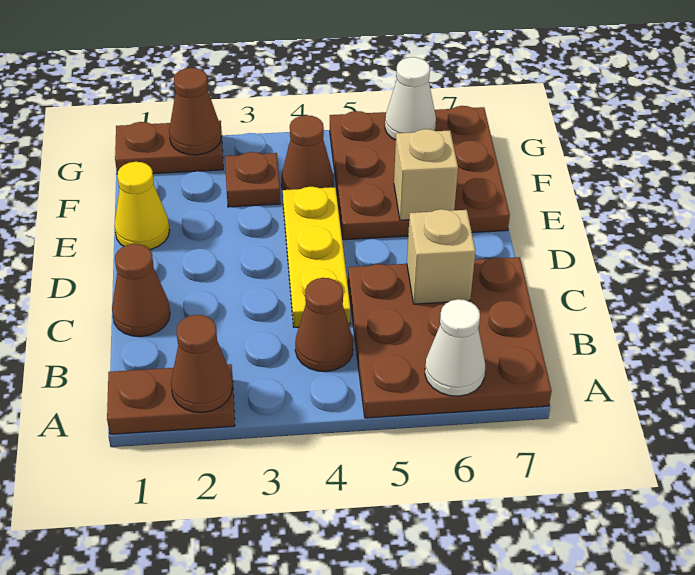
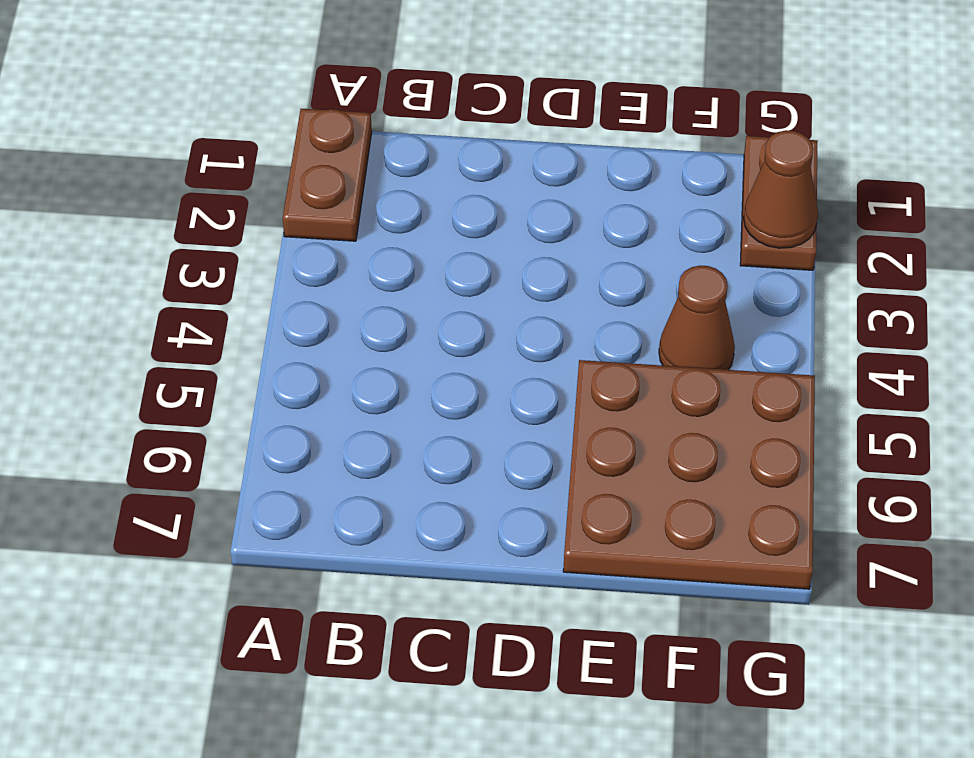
none -> brown 3x3 plate [348,257,552,418]
none -> brown 1x1 cone [295,278,353,372]
none -> brown 1x1 cone [112,244,170,337]

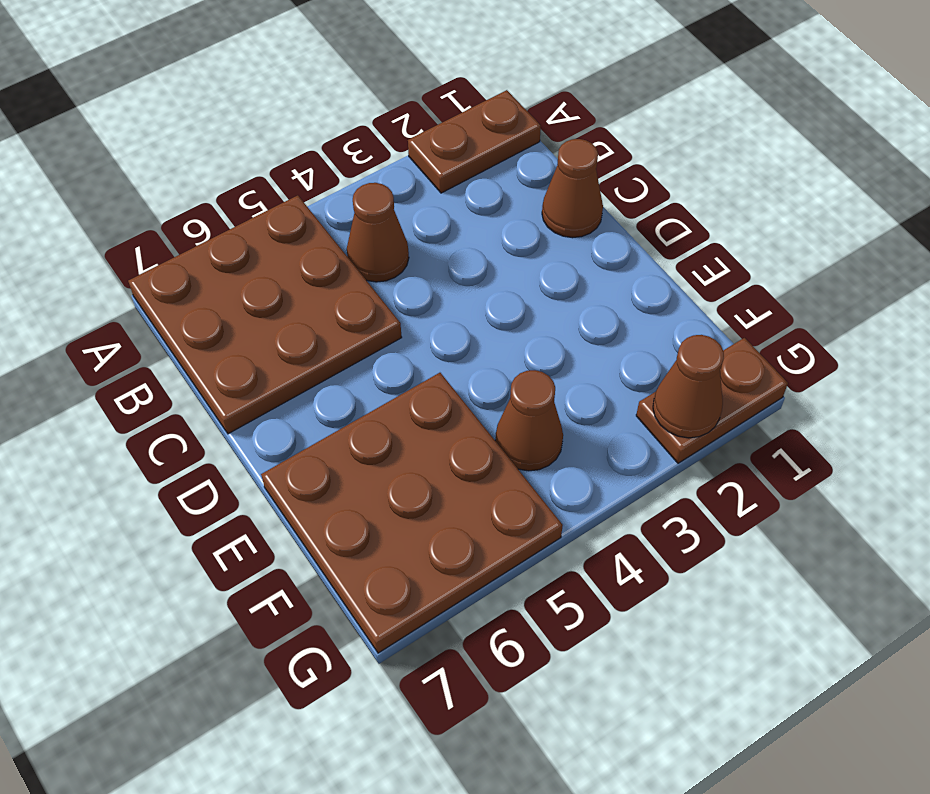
none -> yellow 1x3 plate [283,187,351,327]
none -> yellow 1x1 cone [114,162,170,250]
none -> brown 1x1 plate [225,152,280,207]

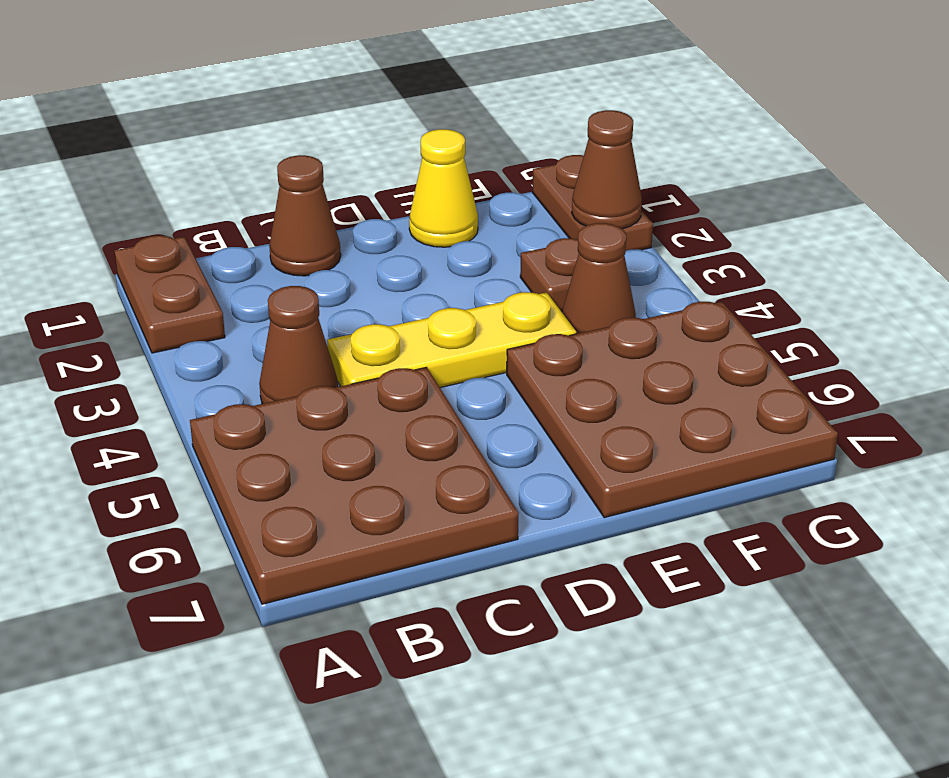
none -> brown 1x1 cone [171,315,233,412]
none -> white 1x1 cone [425,299,485,396]
none -> tan 1x1 brick [407,209,475,304]

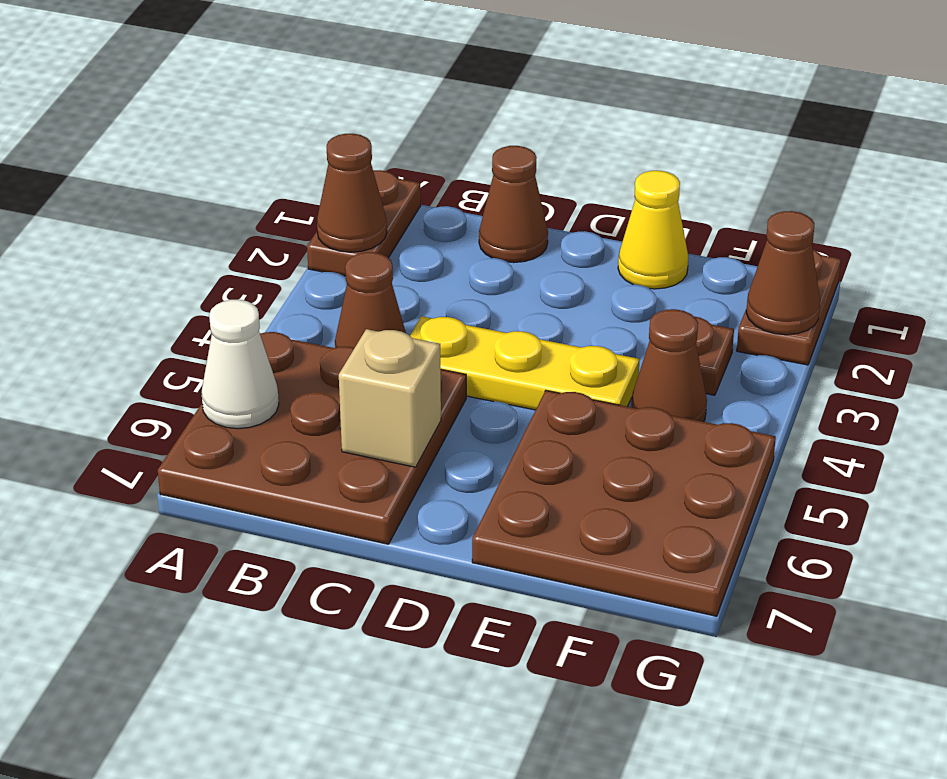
none -> tan 1x1 brick [394,129,458,220]
none -> white 1x1 cone [385,57,436,140]

